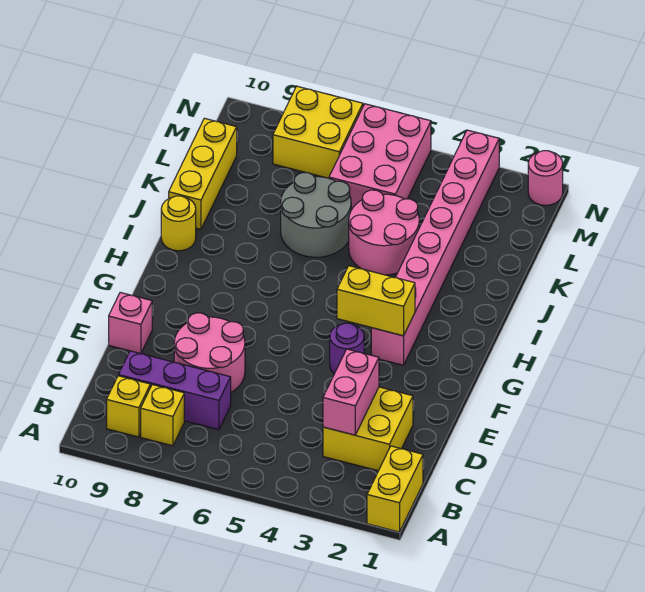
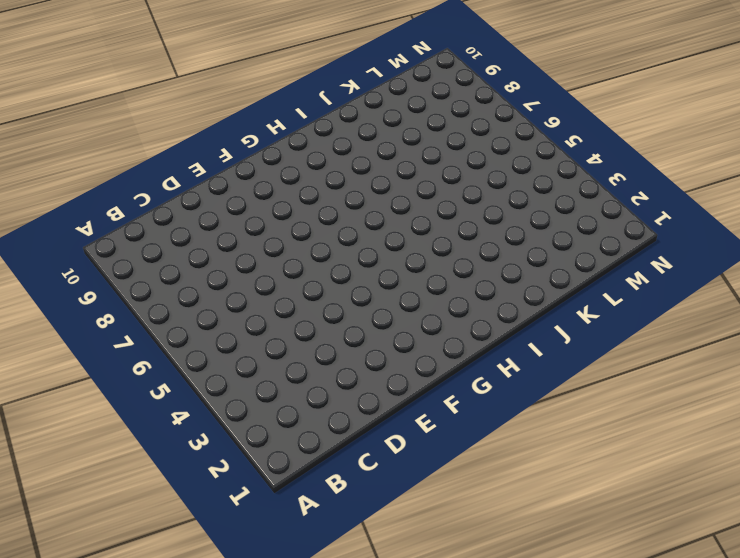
none -> yellow 1x2 brick [367,446,423,532]
none -> yellow 1x1 brick [141,385,184,446]
none -> yellow 1x1 brick [107,376,150,437]

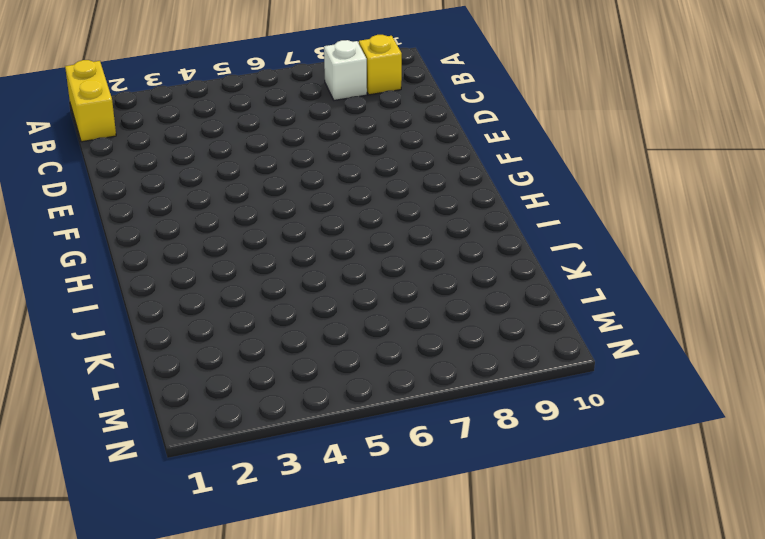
white 1x1 brick [324,40,367,100] -> yellow 1x1 brick [141,385,184,446]
none -> yellow 2x2 brick [323,387,413,471]
none -> purple 1x3 brick [119,351,231,430]
none -> pink 2x2 round brick [174,313,245,392]

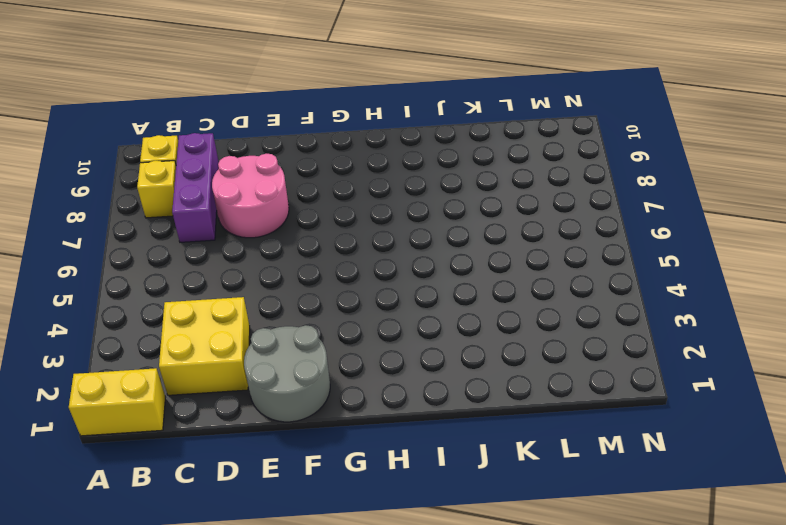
grey 2x2 round brick [244,325,330,422] -> grey 2x2 round brick moved to [281,173,351,257]
none -> pink 1x1 brick [109,292,152,354]
none -> purple 1x1 round brick [330,323,364,374]
none -> pink 1x8 brick [371,130,499,365]

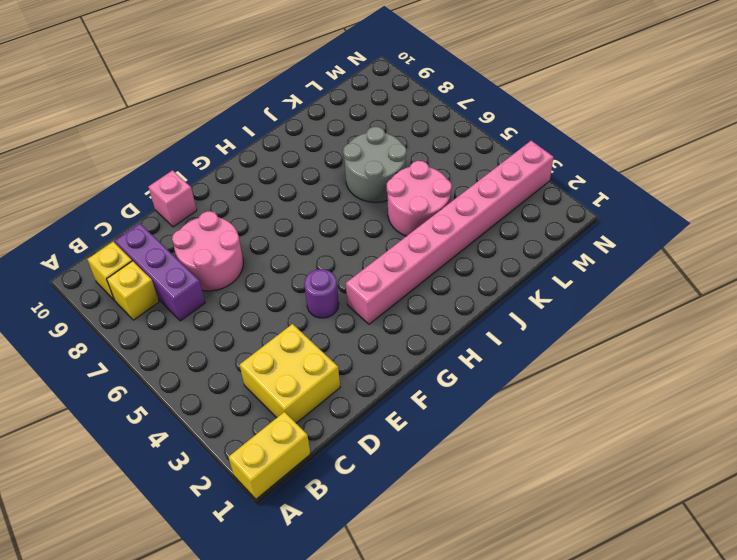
none -> yellow 1x1 round brick [161,196,196,251]
none -> yellow 1x3 brick [169,118,237,229]
none -> pink 2x3 brick [329,104,431,210]

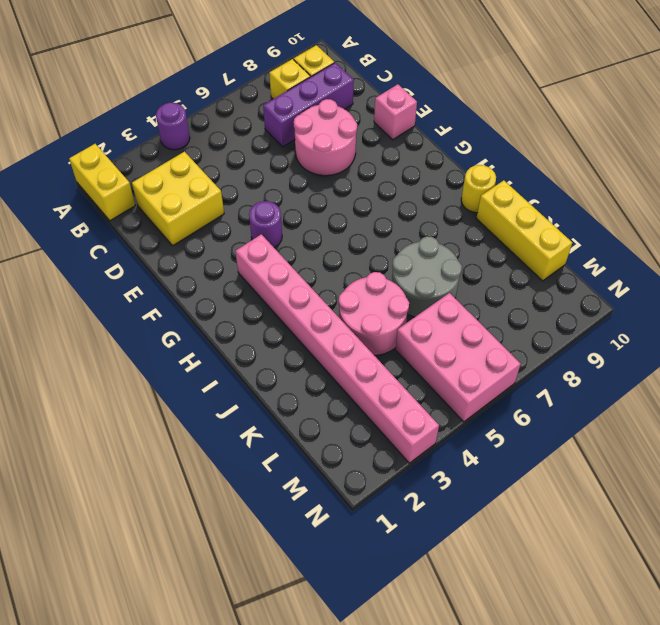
purple 1x1 round brick [156,103,190,150] -> none
none -> yellow 2x2 brick [273,86,363,178]
none -> pink 1x1 round brick [528,151,563,205]
none -> pink 1x2 brick [323,349,379,435]

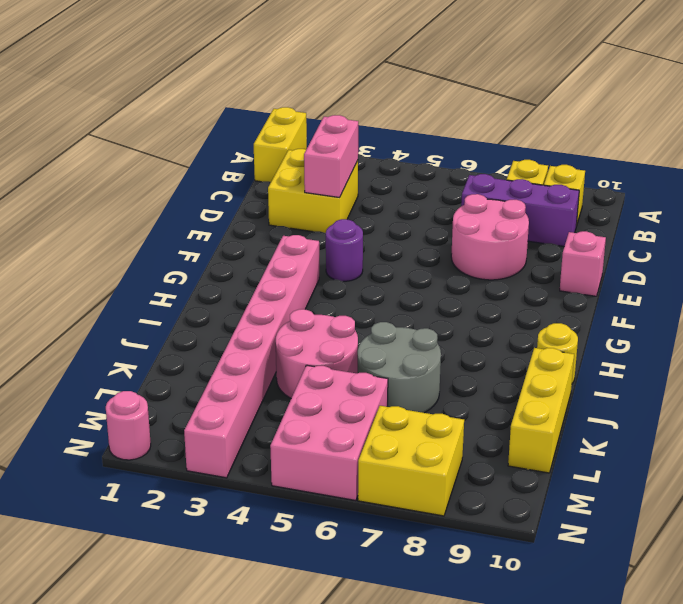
none -> yellow 1x2 brick [337,266,415,336]

